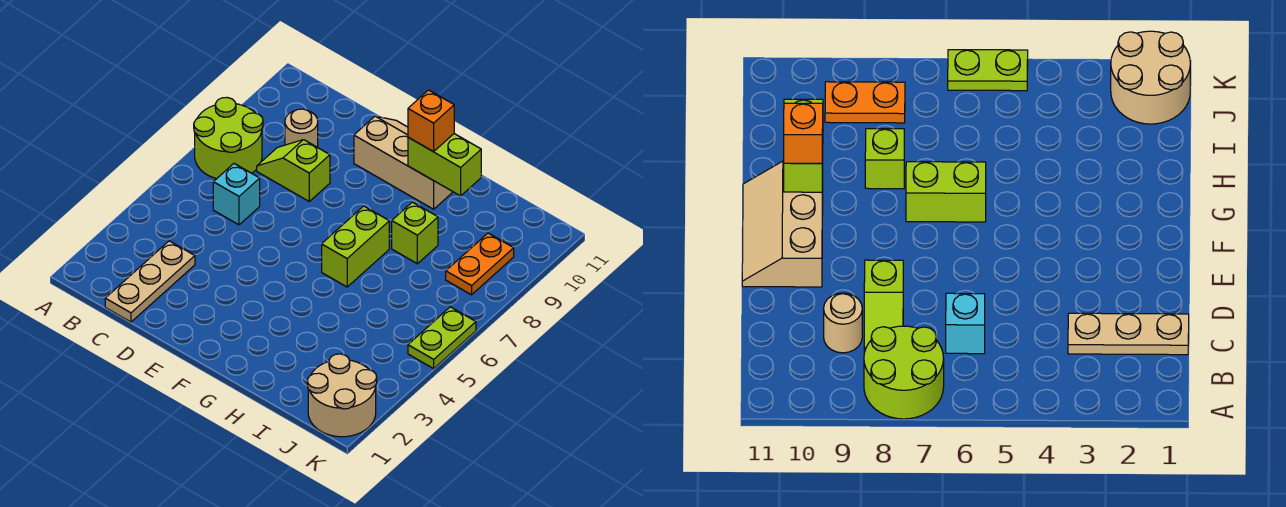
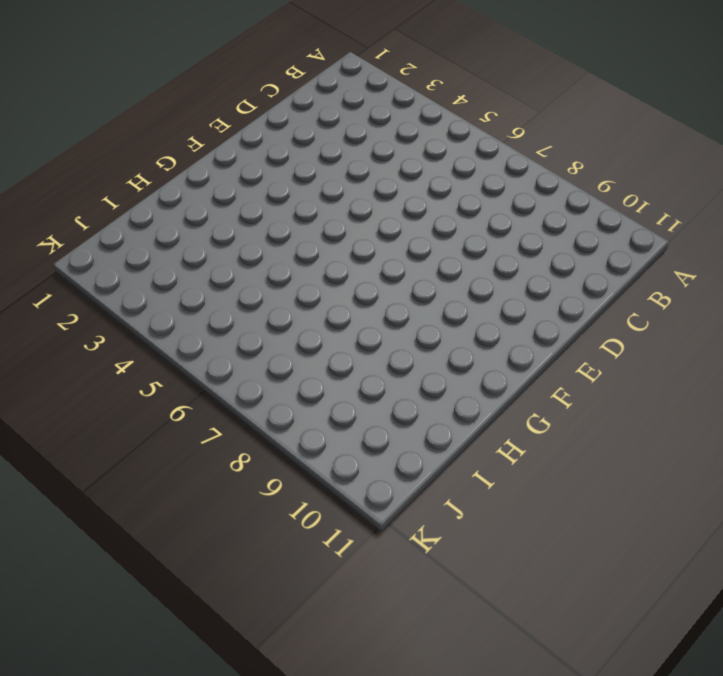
none -> lime 2x2 round brick [194,97,263,179]
none -> tan 1x3 plate [105,241,195,322]
none -> cyan 1x1 brick [213,164,260,225]

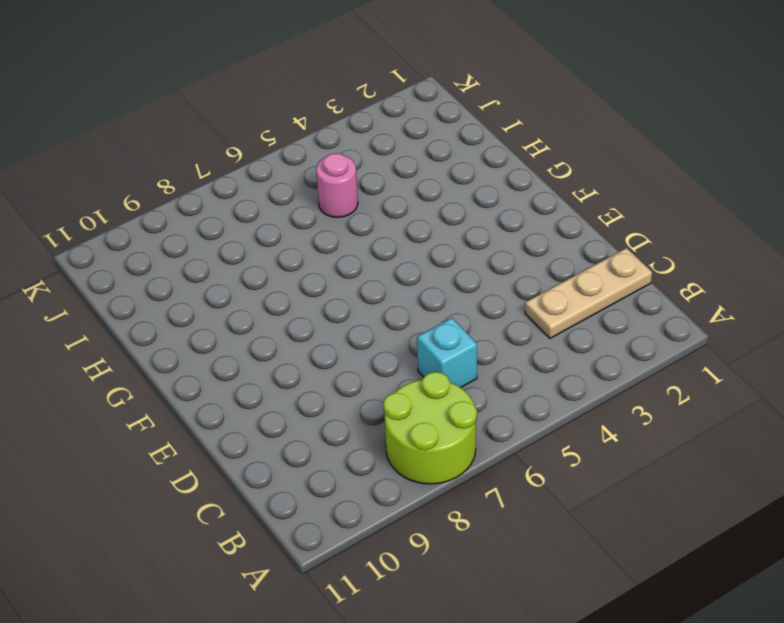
pink 1x1 round brick [316,153,358,217] -> none
none -> lime 1x2 slope [257,140,330,201]
none -> tan 1x1 round brick [285,109,318,147]
none -> tan 2x3 slope [354,116,453,209]

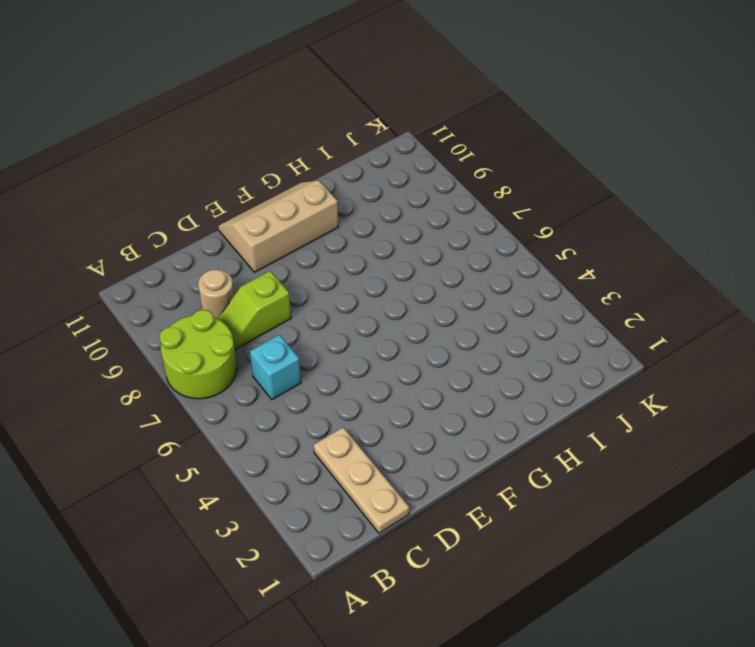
none -> lime 1x2 brick [322,206,389,287]
none -> lime 1x1 brick [392,202,438,264]
none -> tan 2x2 round brick [307,354,377,437]

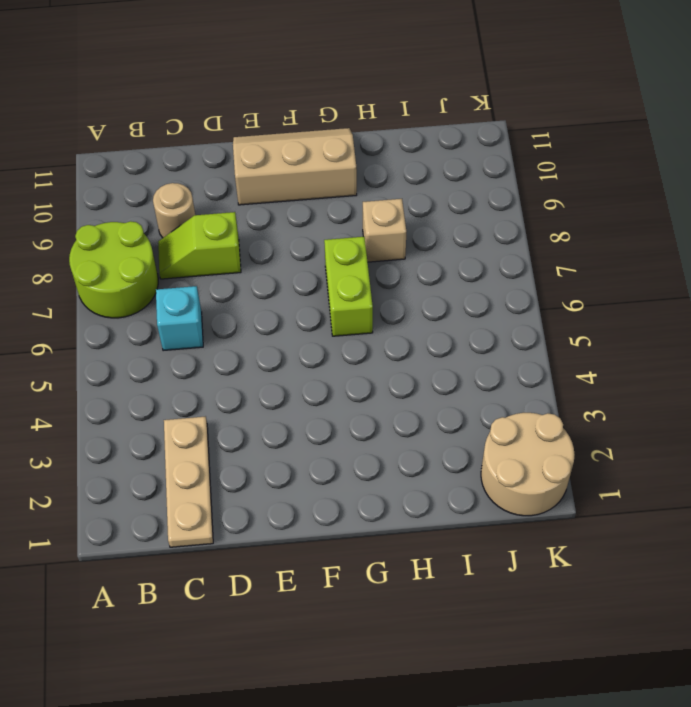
tan 1x1 brick [363,199,406,262] -> lime 1x1 brick [392,202,438,264]
none -> orange 1x2 plate [446,233,514,295]
none -> lime 1x2 plate [408,307,476,369]
none -> lime 1x2 brick [408,134,481,196]

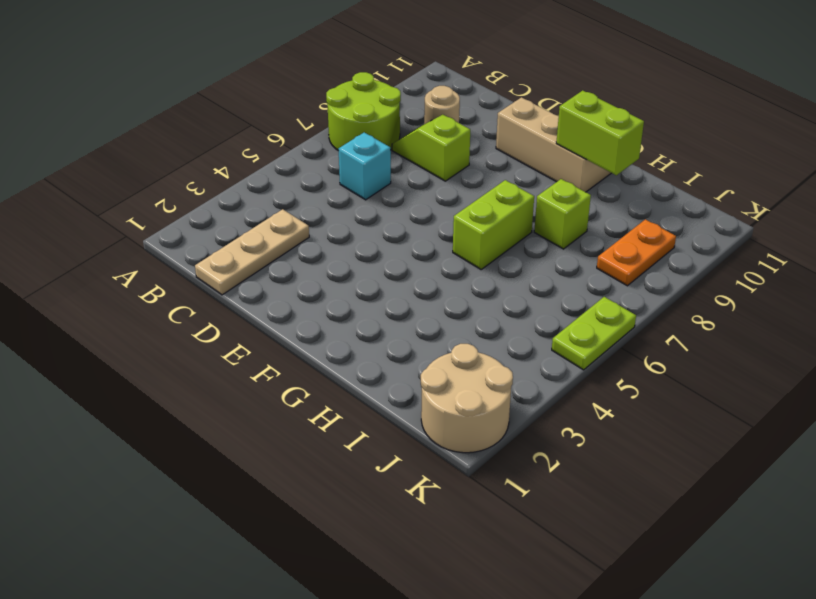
none -> orange 1x1 brick [408,90,454,152]

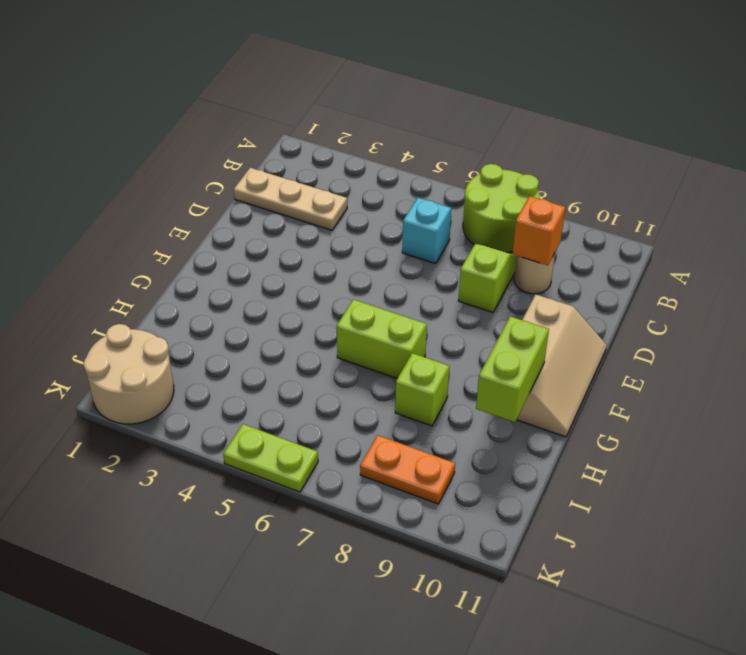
orange 1x1 brick [512,196,565,265] -> orange 1x1 brick moved to [408,90,454,152]

